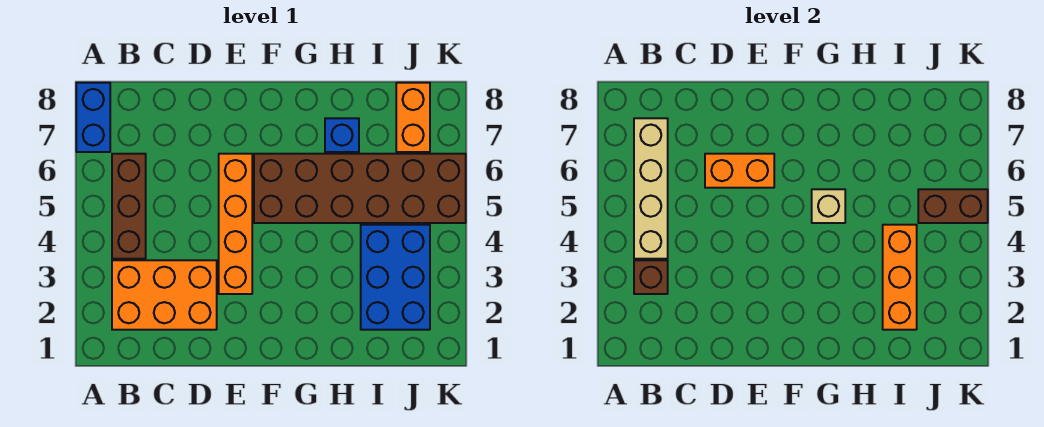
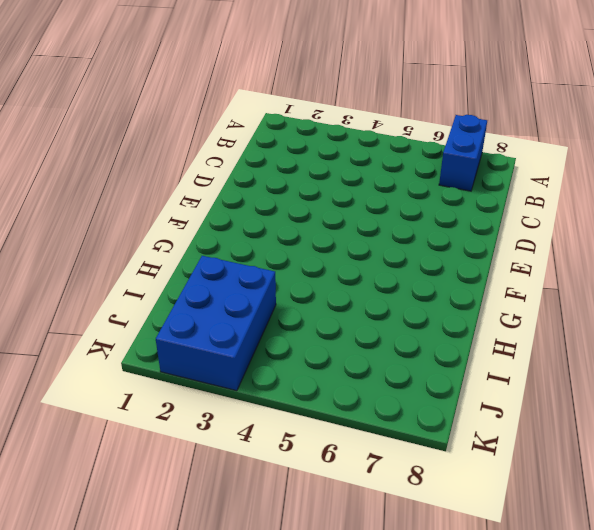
blue 1x2 brick [439,115,487,191] -> blue 1x2 brick turned to [76,83,110,152]
blue 2x3 brick [156,256,276,391] -> blue 2x3 brick turned to [361,225,430,330]
none -> orange 2x3 brick [112,260,217,330]
none -> brown 1x3 brick [112,154,146,259]
none -> orange 1x4 brick [219,154,252,294]

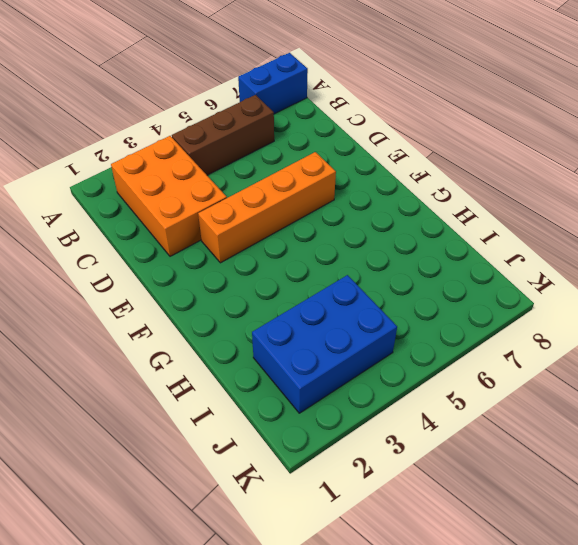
none -> brown 2x6 brick [254,154,466,223]
none -> blue 1x1 brick [325,118,359,152]
none -> orange 1x2 brick [396,83,430,152]

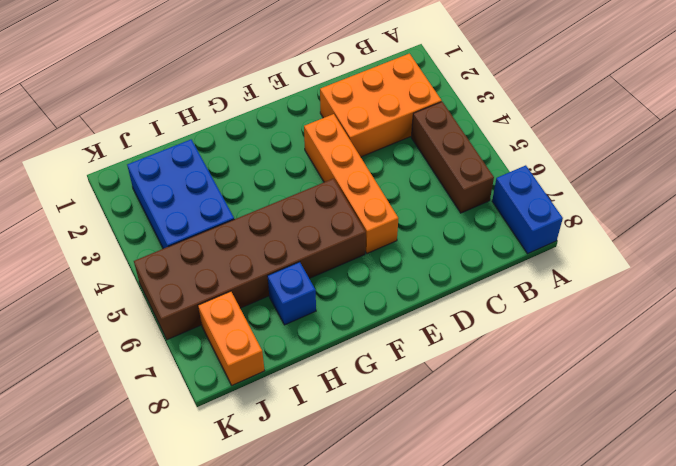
none -> brown 1x1 brick [634,260,668,294]
none -> tan 1x4 brick [634,118,668,259]
none -> orange 1x2 brick [705,154,774,188]

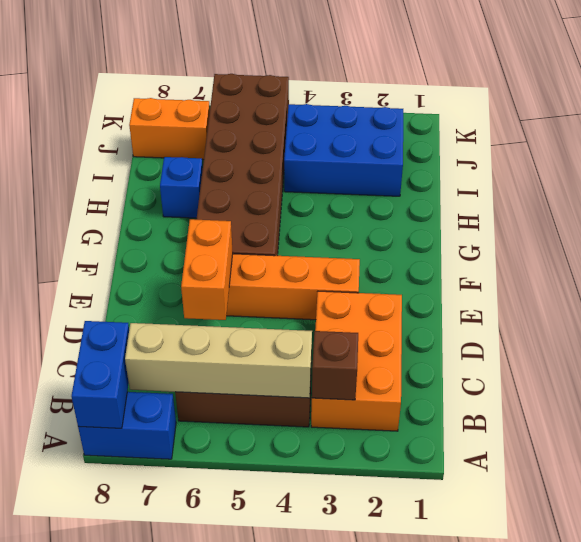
blue 1x2 brick [72,321,129,428] -> none
none -> tan 1x1 brick [812,189,845,223]
none -> orange 1x3 brick [883,225,917,330]
none -> brown 1x2 brick [918,189,988,223]

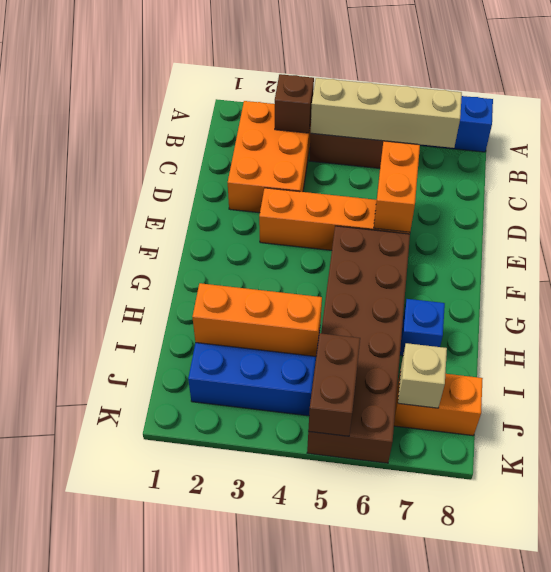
tan 1x1 brick [398,343,447,408] -> tan 1x1 brick moved to [812,189,845,223]

